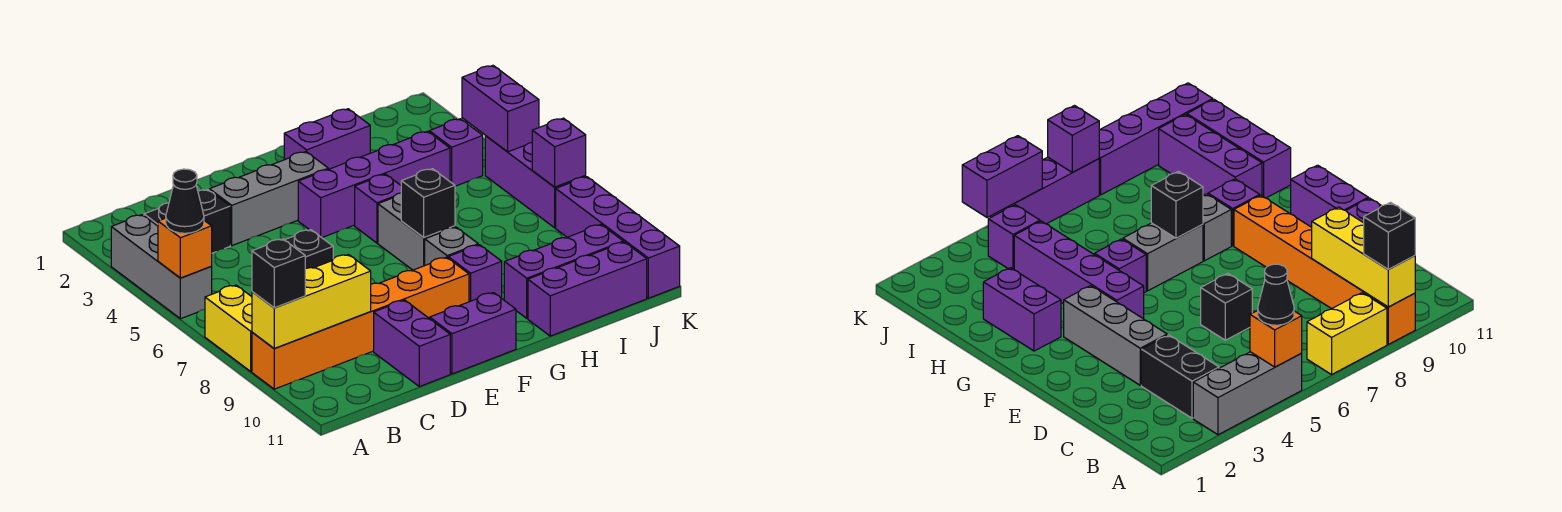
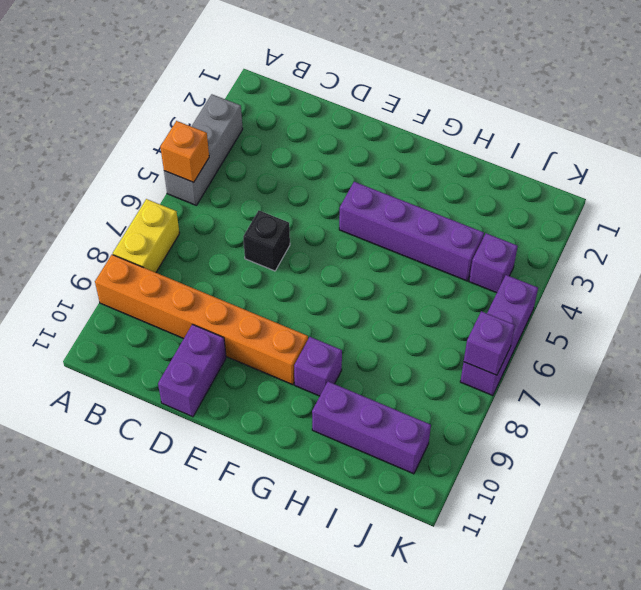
none -> black 1x2 brick [144,189,230,253]
none -> grey 1x3 brick [209,152,328,246]
none -> purple 1x2 brick [430,293,516,374]

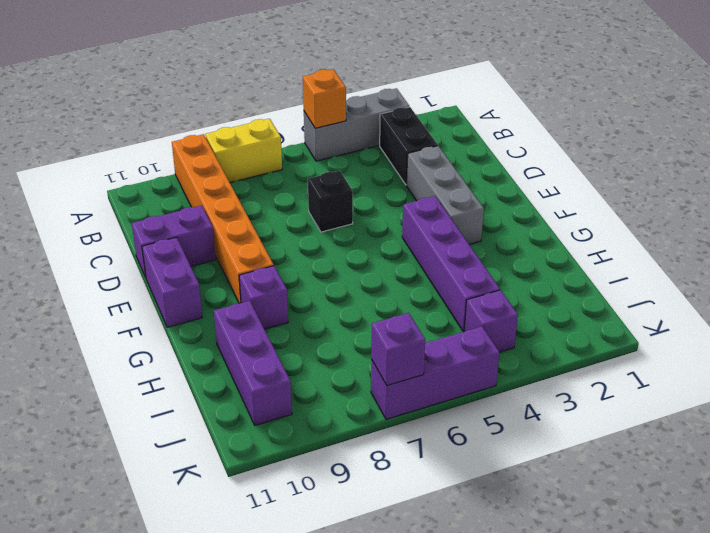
none -> purple 1x2 brick [284,109,370,169]
none -> purple 1x1 brick [355,174,401,243]
none -> grey 1x2 brick [378,193,455,270]

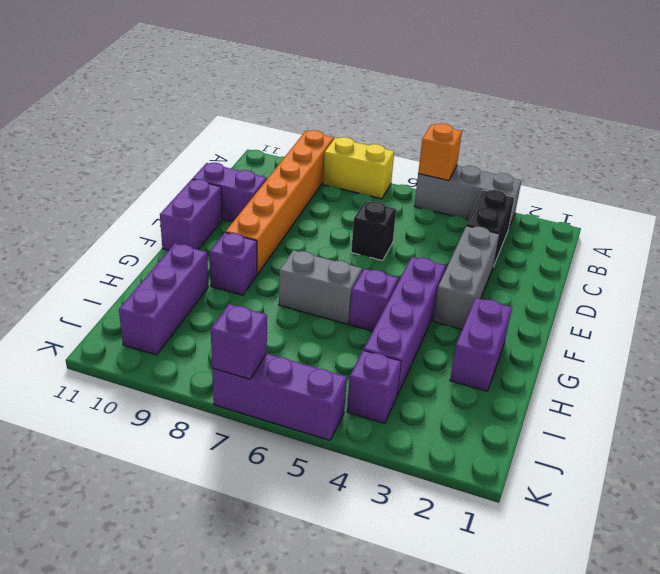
none -> grey 1x1 brick [425,227,478,265]
none -> purple 1x3 brick [528,242,647,336]
none -> purple 1x4 brick [556,177,680,298]

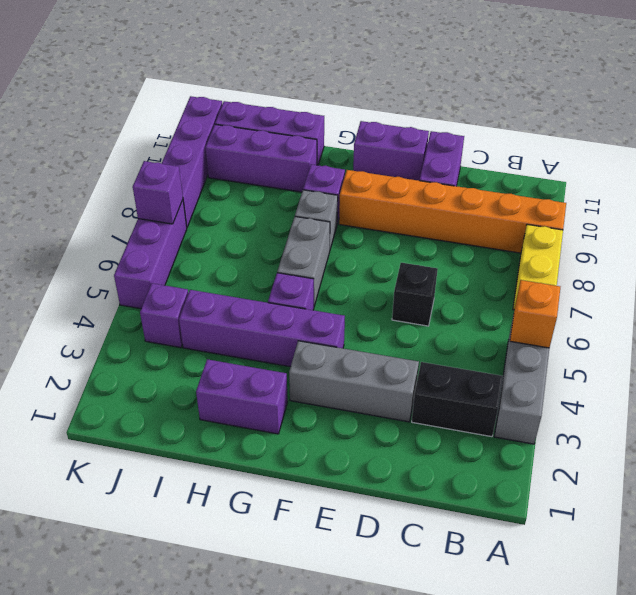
none -> yellow 1x3 brick [252,254,371,349]
none -> black 1x1 brick [401,169,455,238]
none -> purple 1x2 brick [462,66,539,152]

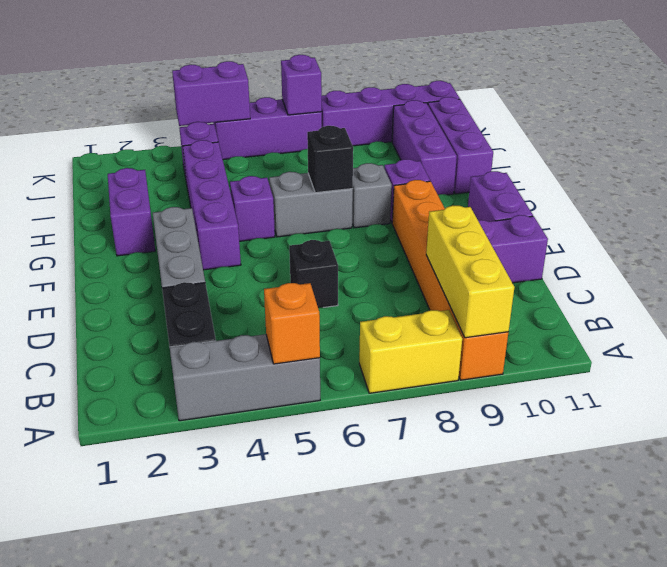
none -> black 1x1 cone [166,169,204,233]
none -> black 1x1 brick [252,239,305,308]

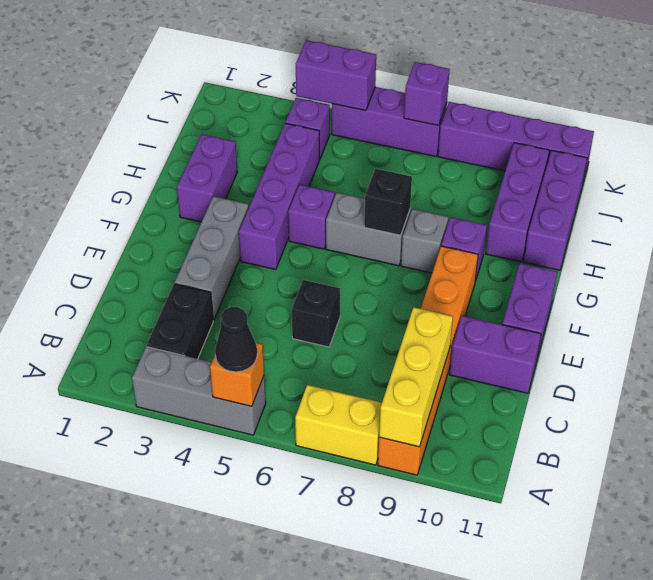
none -> black 1x1 brick [252,239,305,308]

